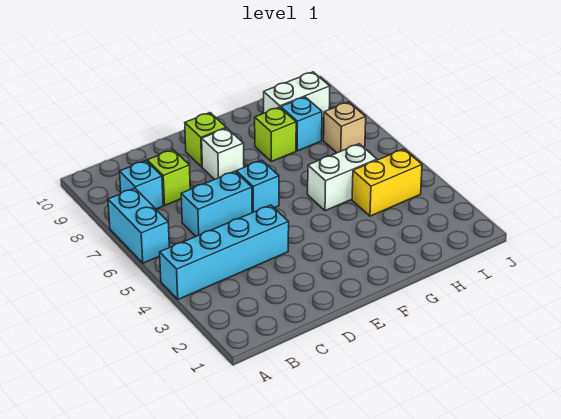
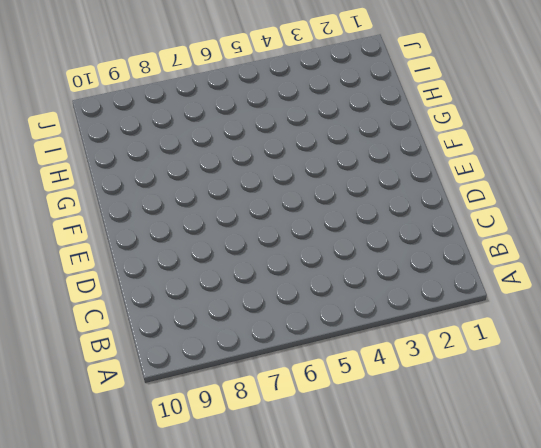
none -> cyan 1x4 brick [160,205,289,299]
none -> cyan 1x2 brick [108,188,169,263]
none -> cyan 1x1 brick [120,161,163,209]

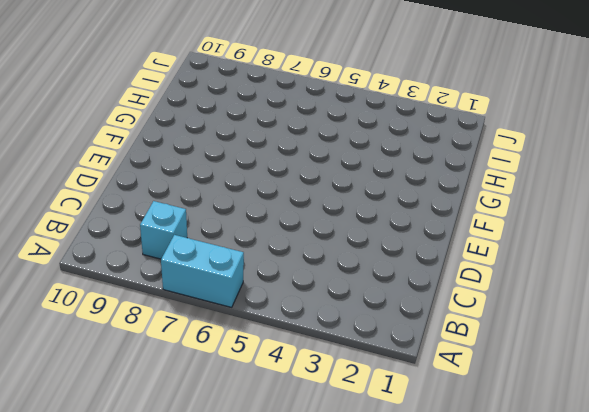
none -> cyan 1x4 brick [160,205,289,299]
none -> cyan 1x2 brick [181,171,252,236]
none -> lime 1x1 brick [147,150,190,205]

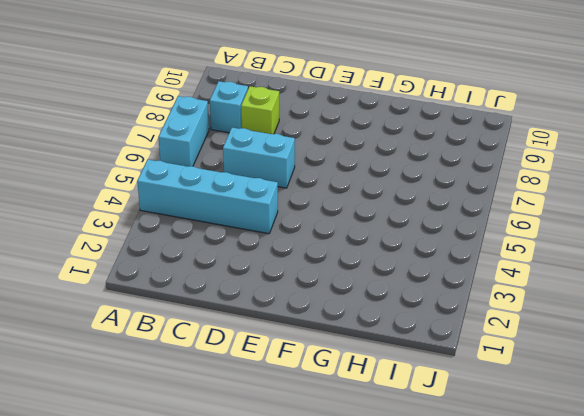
none -> cyan 1x1 brick [236,160,279,213]
none -> white 1x1 brick [202,128,244,179]
none -> lime 1x1 brick [185,113,226,167]

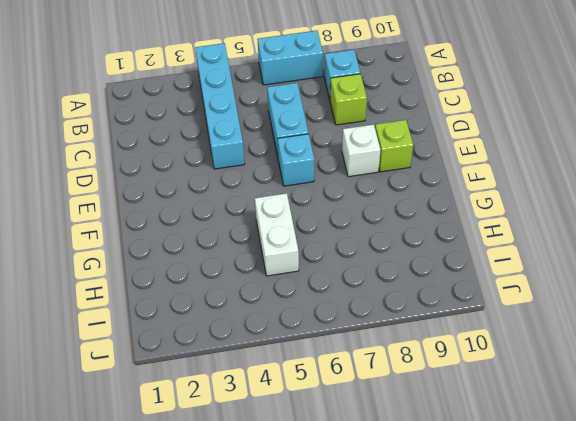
none -> lime 1x1 brick [255,107,296,162]
none -> yellow 1x2 brick [352,149,422,216]
none -> cyan 1x1 brick [281,97,322,151]

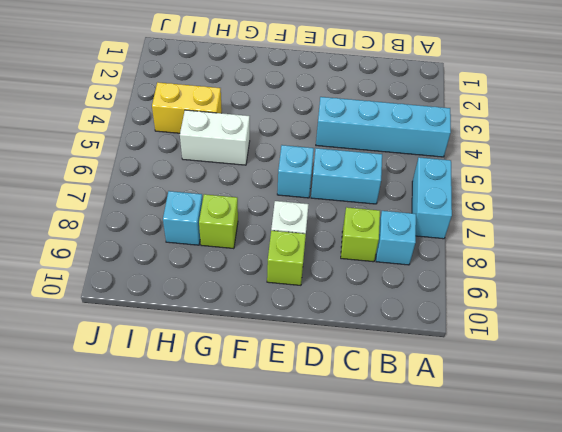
none -> white 1x2 brick [264,72,330,118]
none -> tan 1x1 brick [324,102,366,153]

